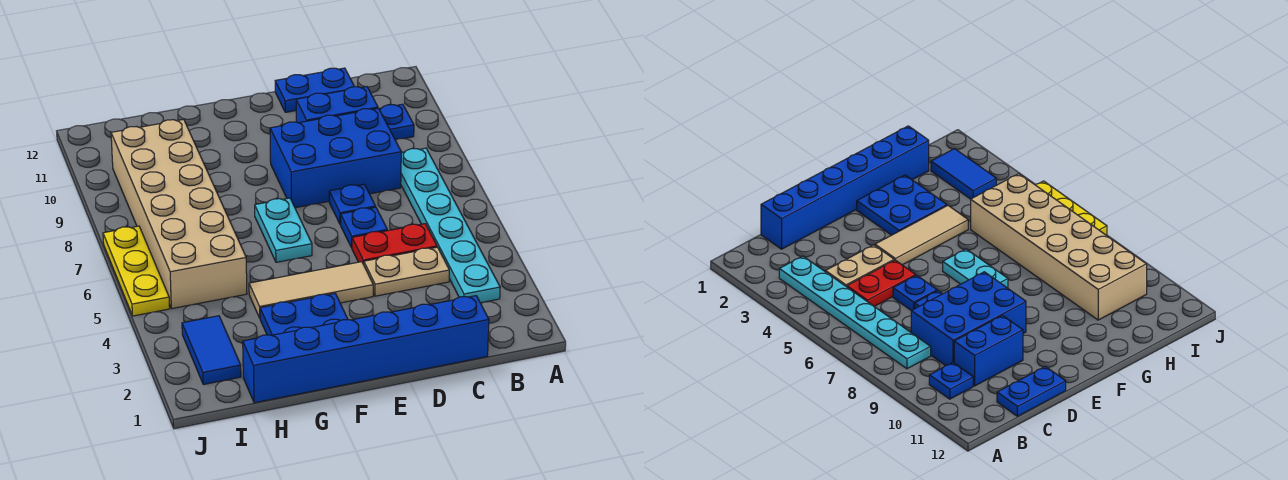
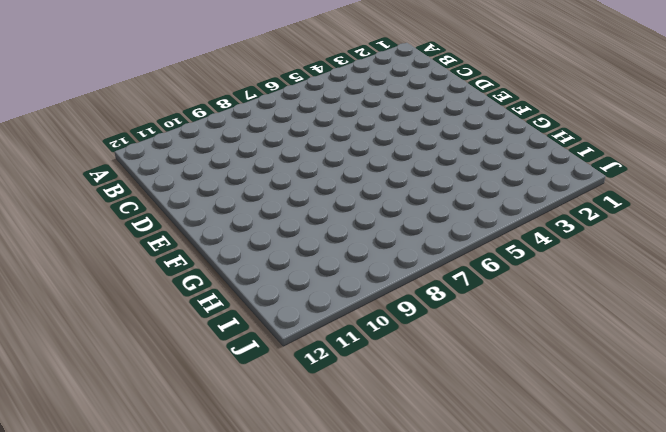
none -> cyan 1x6 plate [401,148,500,303]
none -> blue 1x1 plate [379,104,414,140]
none -> blue 1x6 brick [243,296,489,403]

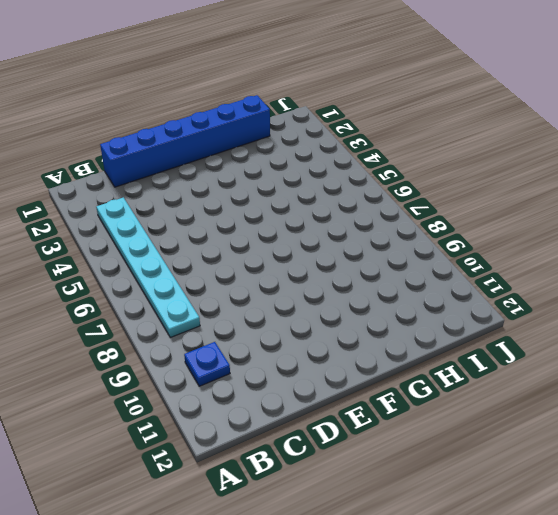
none -> tan 1x2 plate [364,247,449,296]
none -> red 1x2 plate [352,224,437,264]
none -> blue 2x3 brick [270,108,401,208]

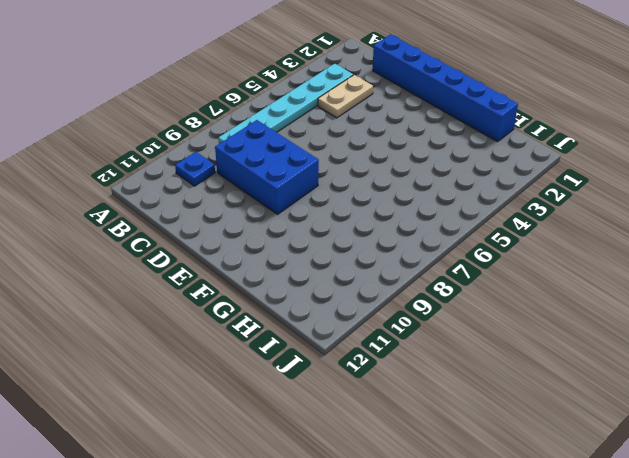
tan 1x2 plate [318,75,373,118] -> tan 1x2 plate turned to [364,247,449,296]
none -> red 1x2 plate [352,224,437,264]
none -> blue 1x2 brick [296,87,378,123]
none -> blue 1x2 plate [275,68,354,112]

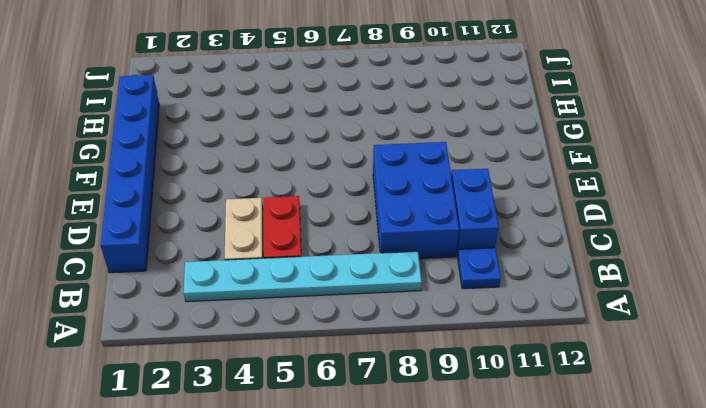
none -> blue 1x2 plate [275,68,354,112]
none -> blue 1x1 plate [341,207,387,248]
none -> blue 1x1 plate [329,184,376,225]

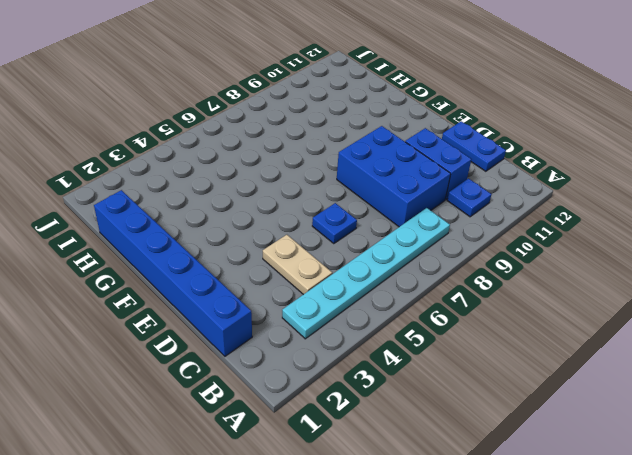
none -> red 1x2 plate [352,224,437,264]
none -> blue 1x1 plate [329,184,376,225]
none -> tan 1x3 tile [249,262,373,318]

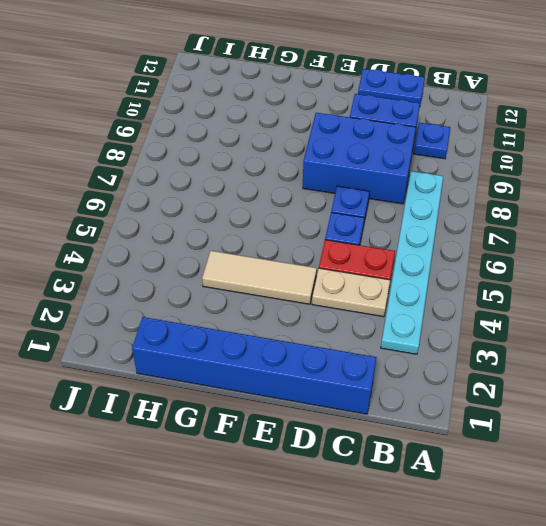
none -> blue 2x2 plate [260,293,348,335]
none -> cyan 1x2 plate [255,198,312,262]
none -> tan 2x6 brick [111,119,247,309]

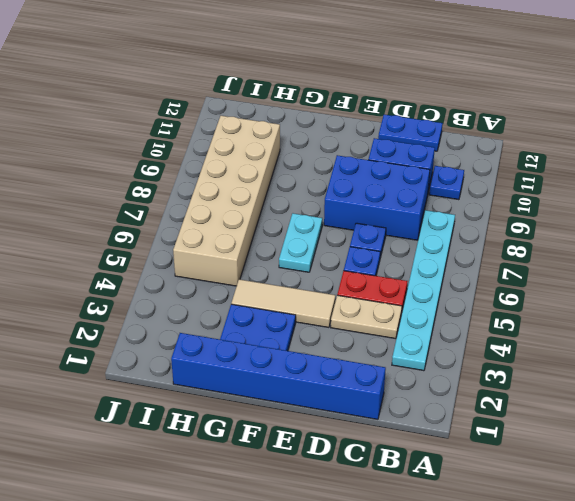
none -> blue 1x2 tile [182,316,241,385]
none -> yellow 1x3 plate [103,226,170,316]

